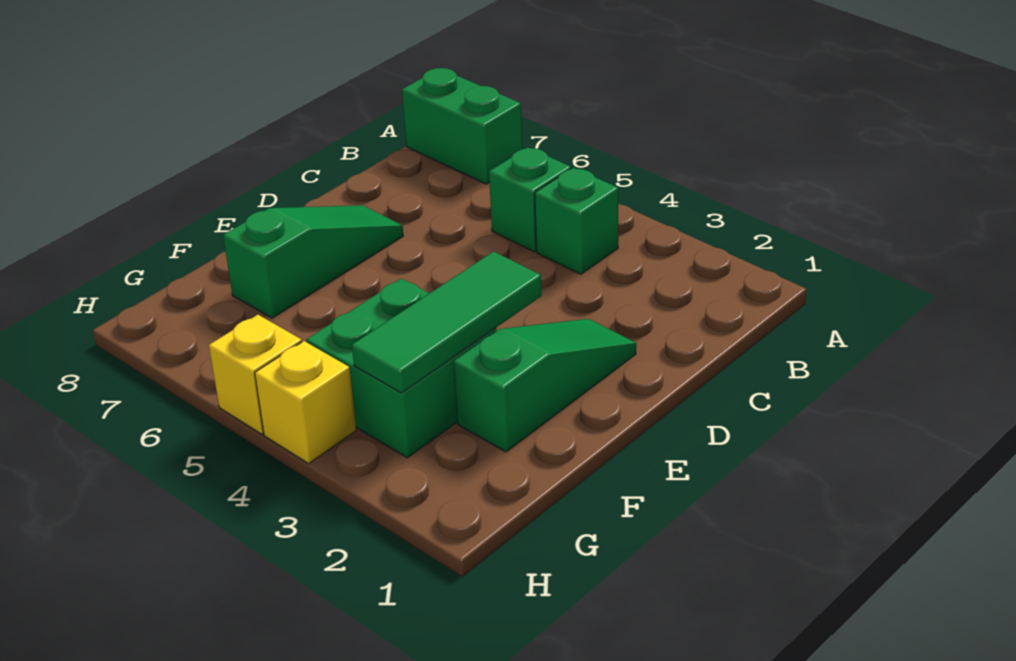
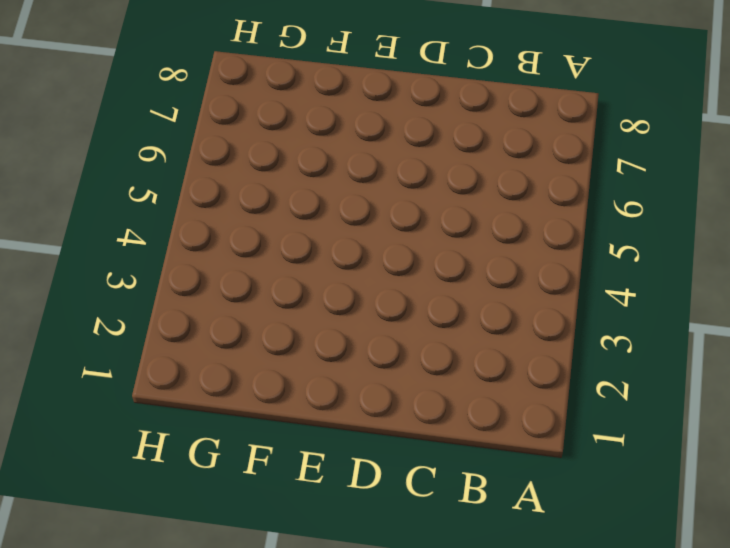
none -> green 1x2 brick [402,68,523,184]
none -> green 1x1 brick [535,168,618,274]

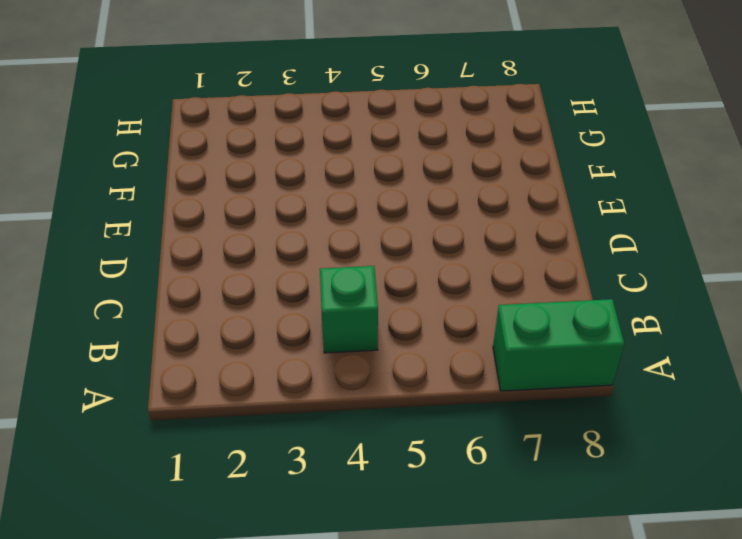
none -> green 1x1 brick [489,147,571,252]
none -> green 1x3 slope [454,319,636,452]

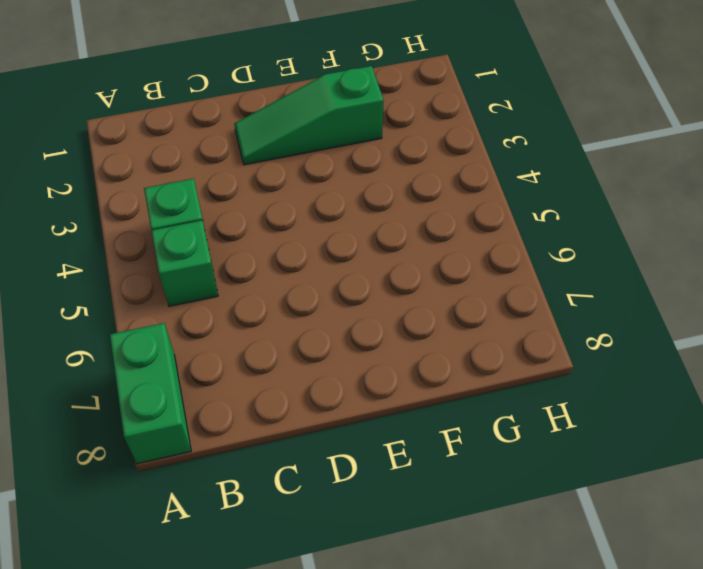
none -> green 1x3 slope [223,205,403,318]
none -> green 2x2 brick [306,279,496,458]

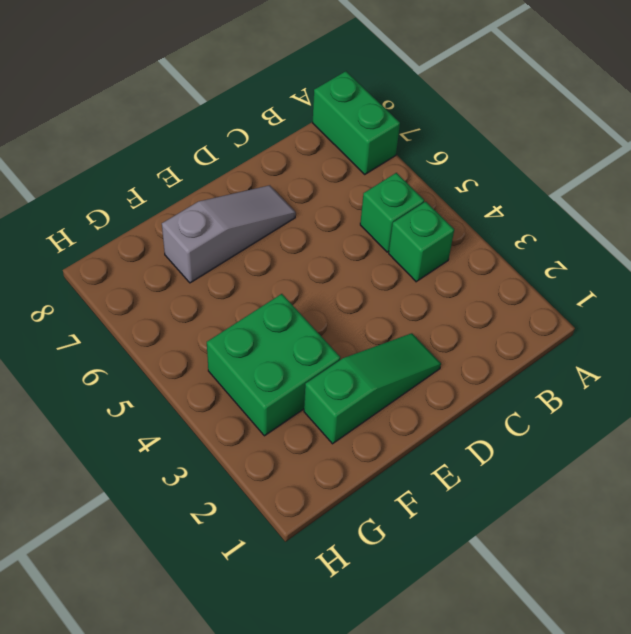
grey 1x3 slope [162,185,296,283] -> green 1x3 slope [223,205,403,318]
none -> yellow 1x1 brick [255,341,356,464]
none -> yellow 1x1 brick [209,315,302,434]

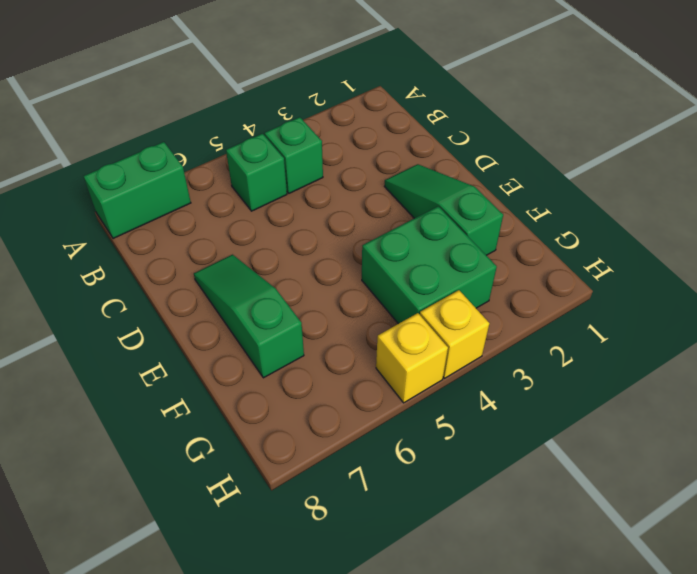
none -> green 1x3 tile [352,252,542,393]

